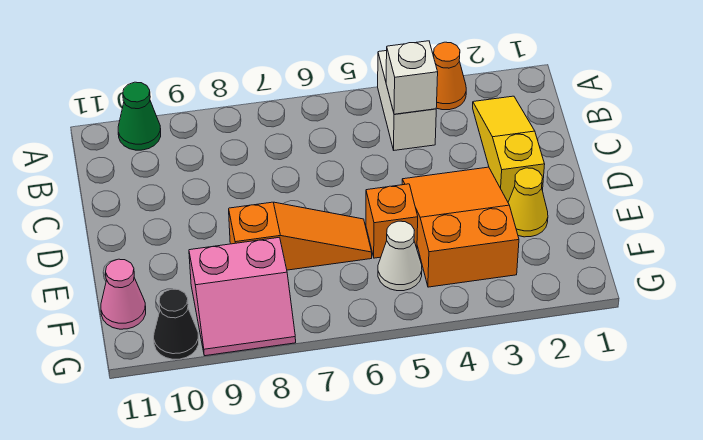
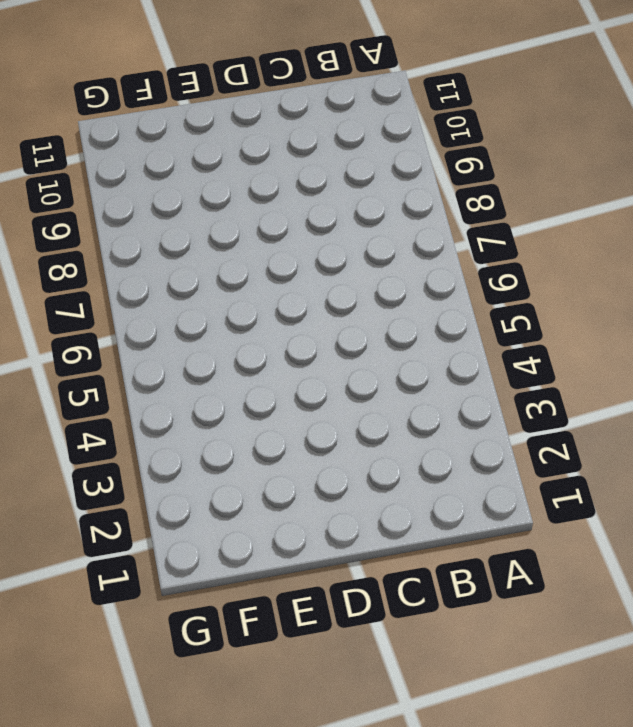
none -> orange 1x1 cone [434,42,466,110]
none -> white 1x2 brick [378,51,436,150]
none -> green 1x1 cone [118,82,161,150]

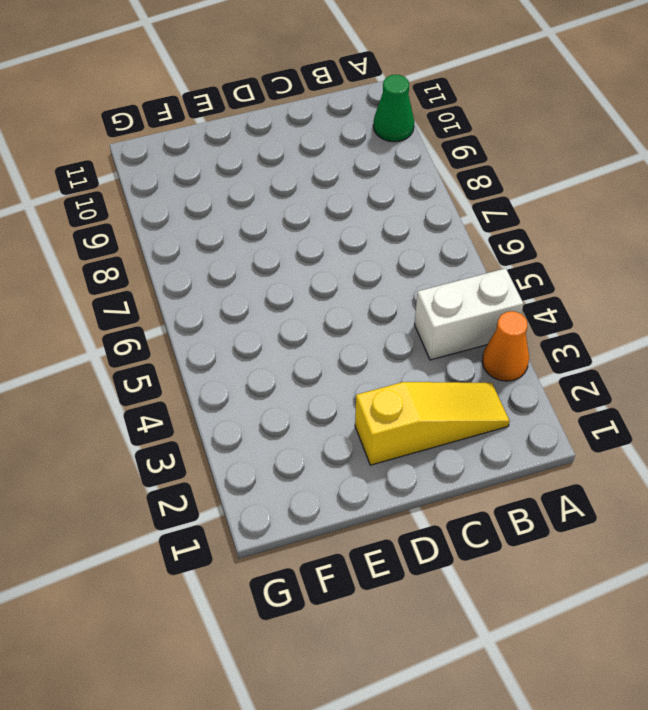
none -> orange 2x3 slope [402,167,519,287]
none -> yellow 1x1 cone [508,168,548,237]
none -> orange 1x1 brick [366,184,418,258]

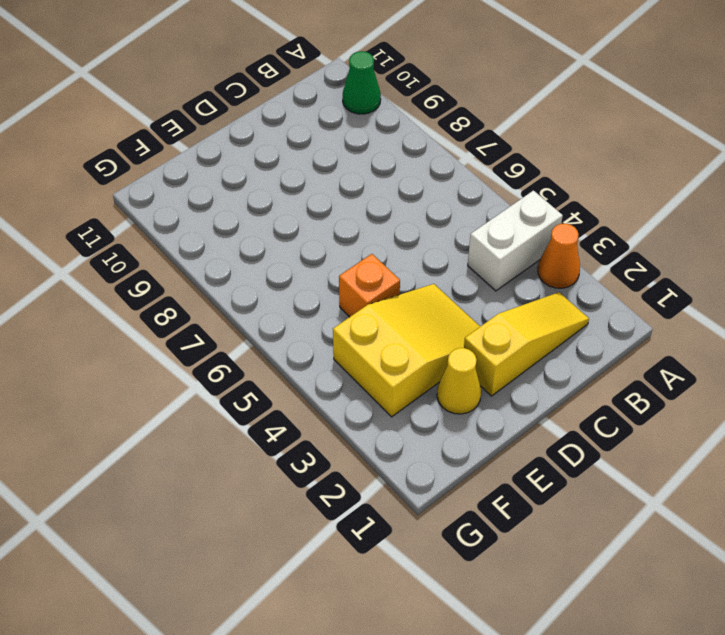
yellow 2x3 slope [333,284,480,417] -> orange 2x3 slope [402,167,519,287]
none -> orange 1x3 slope [229,202,372,270]
none -> white 1x1 cone [378,221,422,291]
none -> pink 2x2 slope [189,237,296,356]

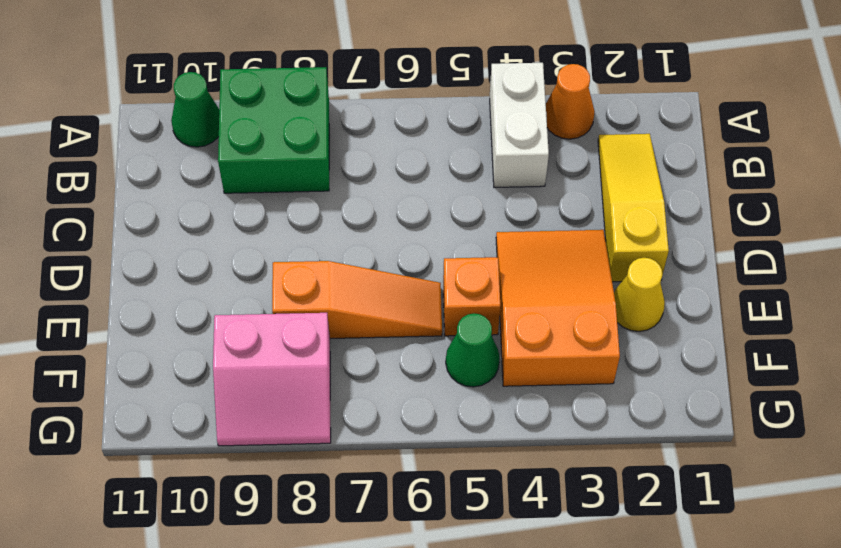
green 2x2 brick [218,67,329,193] -> none
green 1x1 cone [446,313,500,387] -> white 1x1 cone [378,221,422,291]
none -> pink 1x1 cone [101,259,146,329]
none -> black 1x1 cone [154,289,199,359]
none -> white 1x1 brick [386,41,438,114]

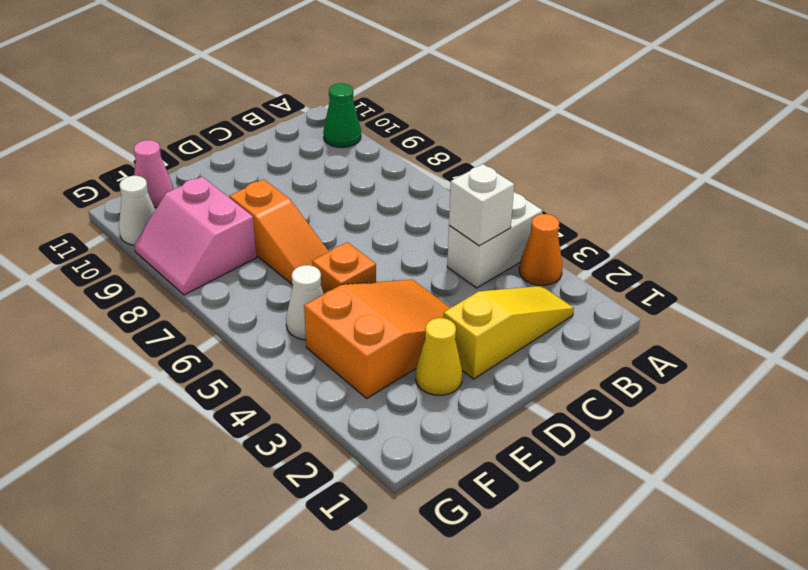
white 1x1 cone [119,176,155,245] -> black 1x1 cone [154,289,199,359]

